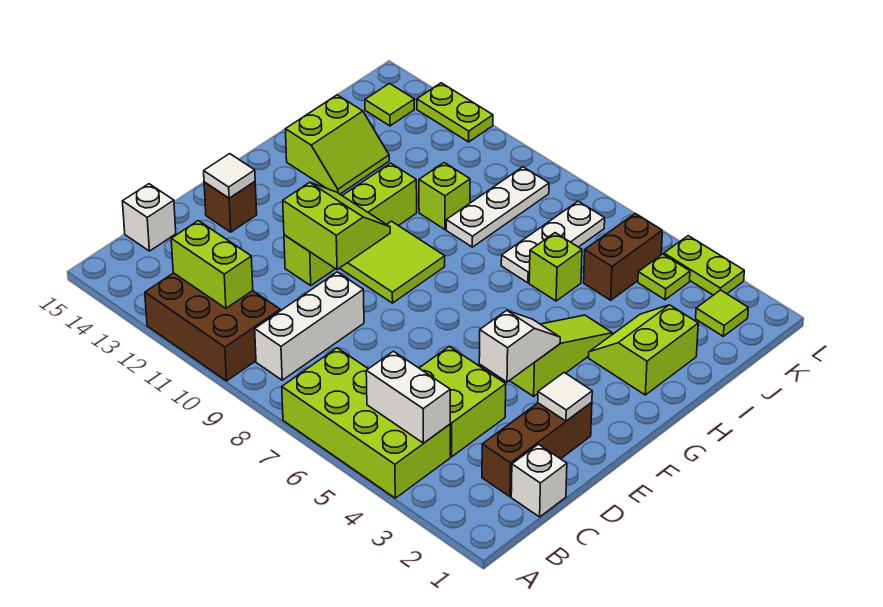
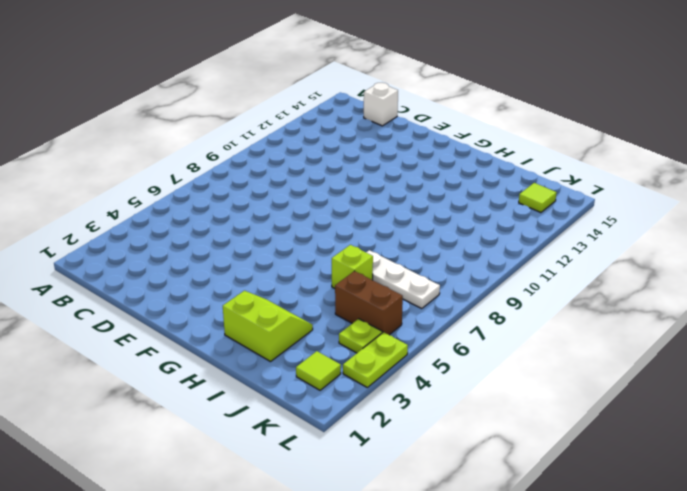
none -> lime 2x4 brick [282,348,450,498]
none -> brown 2x3 brick [145,273,280,381]
none -> white 1x3 brick [255,272,364,380]

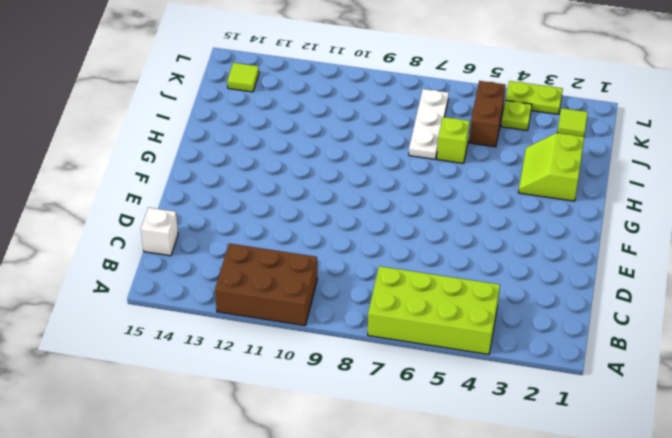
none -> white 1x3 brick [255,272,364,380]
none -> white 1x1 brick [511,444,567,517]
none -> brown 1x3 brick [482,402,592,497]

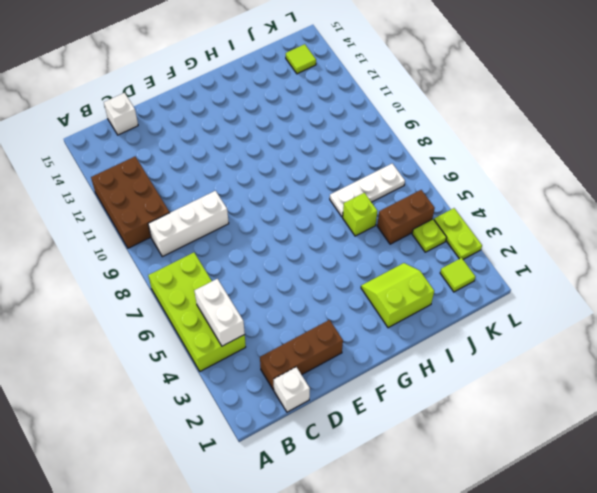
none -> lime 2x2 brick [419,346,506,457]
none -> lime 1x4 brick [284,163,417,285]
none -> brown 1x1 brick [204,182,257,232]

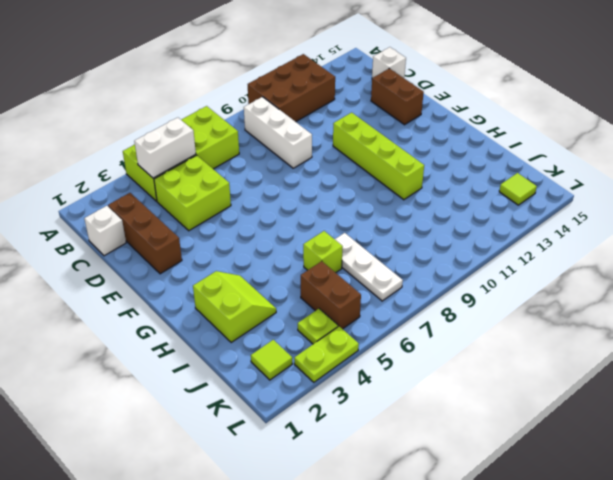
brown 1x2 brick [371,69,424,125] -> brown 1x1 brick [204,182,257,232]
none -> lime 1x3 slope [510,315,612,396]
none -> lime 2x2 tile [340,221,445,303]
none -> lime 2x2 slope [286,95,389,194]

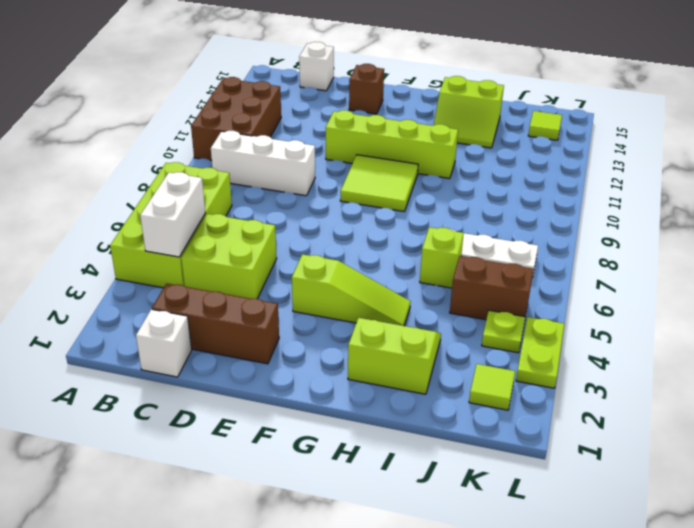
none -> white 1x3 plate [446,167,549,247]
none -> lime 1x1 brick [419,163,470,229]
none -> lime 1x2 plate [417,83,493,142]

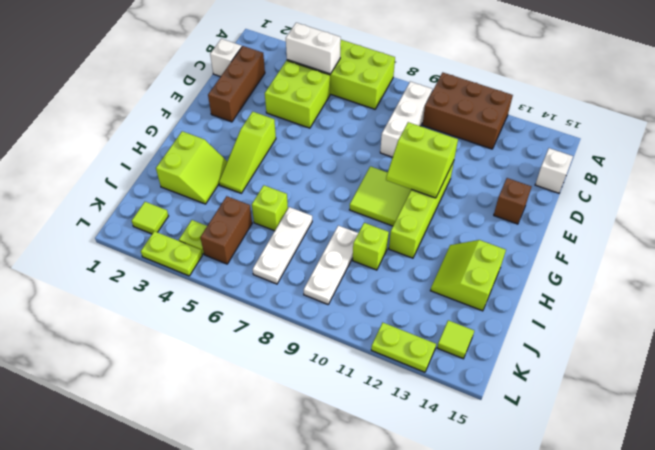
none -> lime 1x2 brick [171,221,253,308]
none -> white 1x1 tile [538,373,592,421]
none -> white 1x2 slope [479,310,560,382]

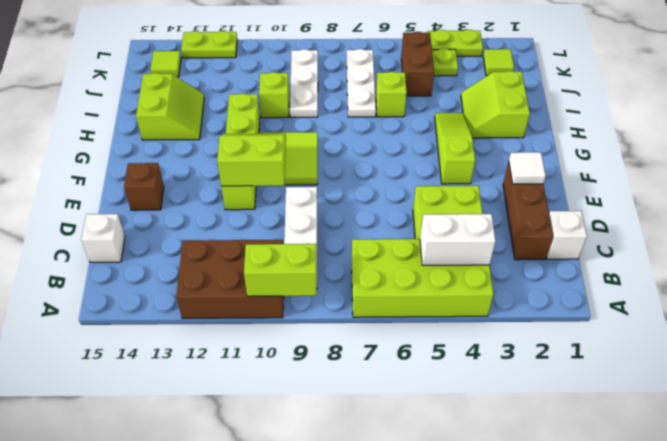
lime 1x2 brick [244,244,317,296] -> lime 1x2 brick moved to [171,221,253,308]
none -> white 1x2 slope [479,310,560,382]
none -> white 1x1 tile [204,154,255,198]

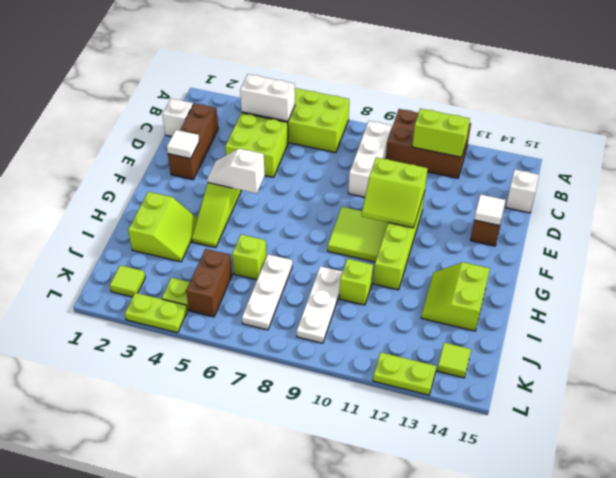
white 1x2 slope [207,149,265,193] -> white 1x2 slope turned to [479,310,560,382]

